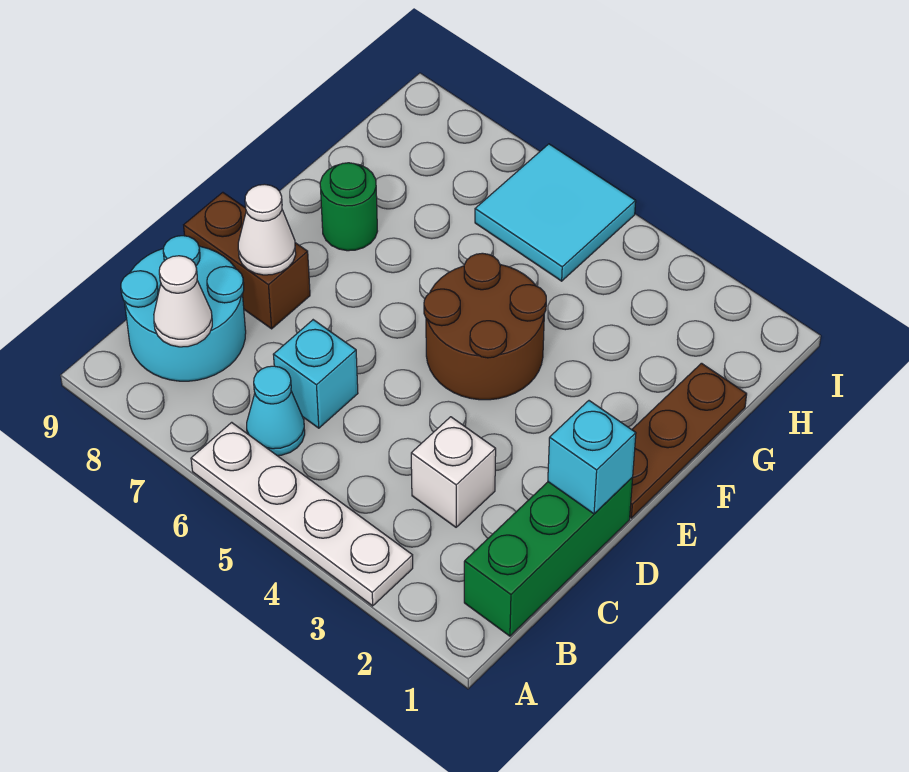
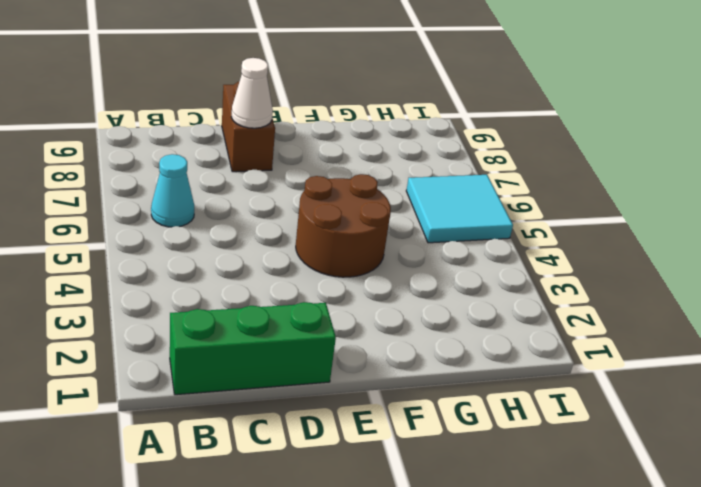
none -> white 1x4 plate [191,422,413,606]
none -> cyan 2x2 round brick [121,236,246,381]
none -> white 1x1 brick [411,417,496,527]

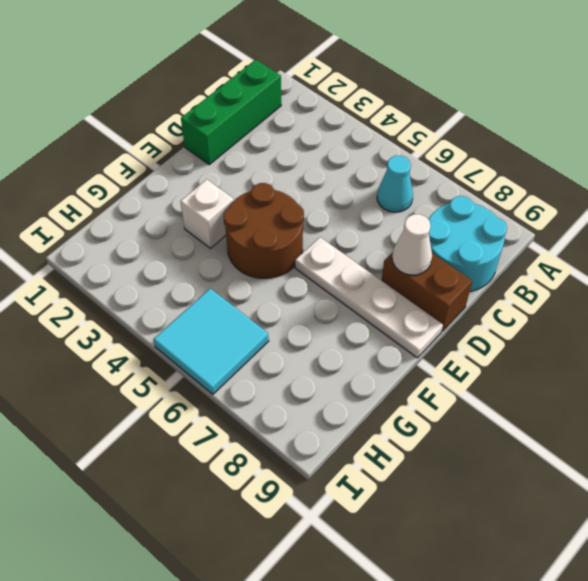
white 1x4 plate [295,237,443,358] -> white 1x4 plate moved to [191,422,413,606]
white 1x1 brick [180,179,234,248] -> white 1x1 brick moved to [411,417,496,527]
none -> cyan 1x1 brick [273,320,358,428]
none -> brown 1x3 plate [630,363,747,518]
none -> green 1x1 round brick [320,163,377,251]

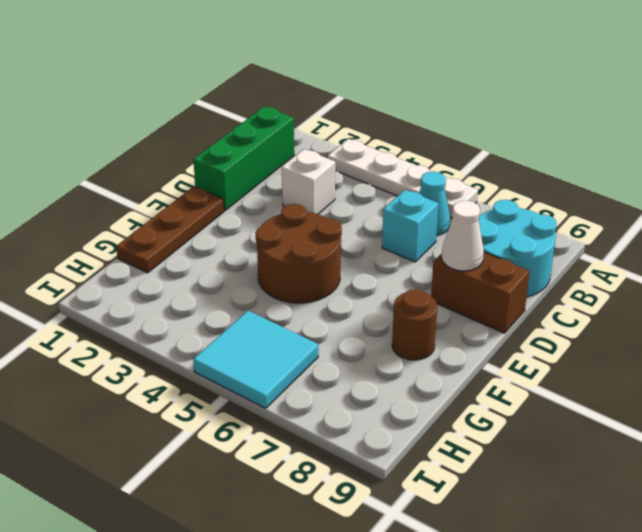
brown 1x1 round brick [392,289,437,360] -> green 1x1 round brick [320,163,377,251]
none -> white 1x1 cone [154,256,212,347]
none -> cyan 1x1 brick [548,401,636,514]

